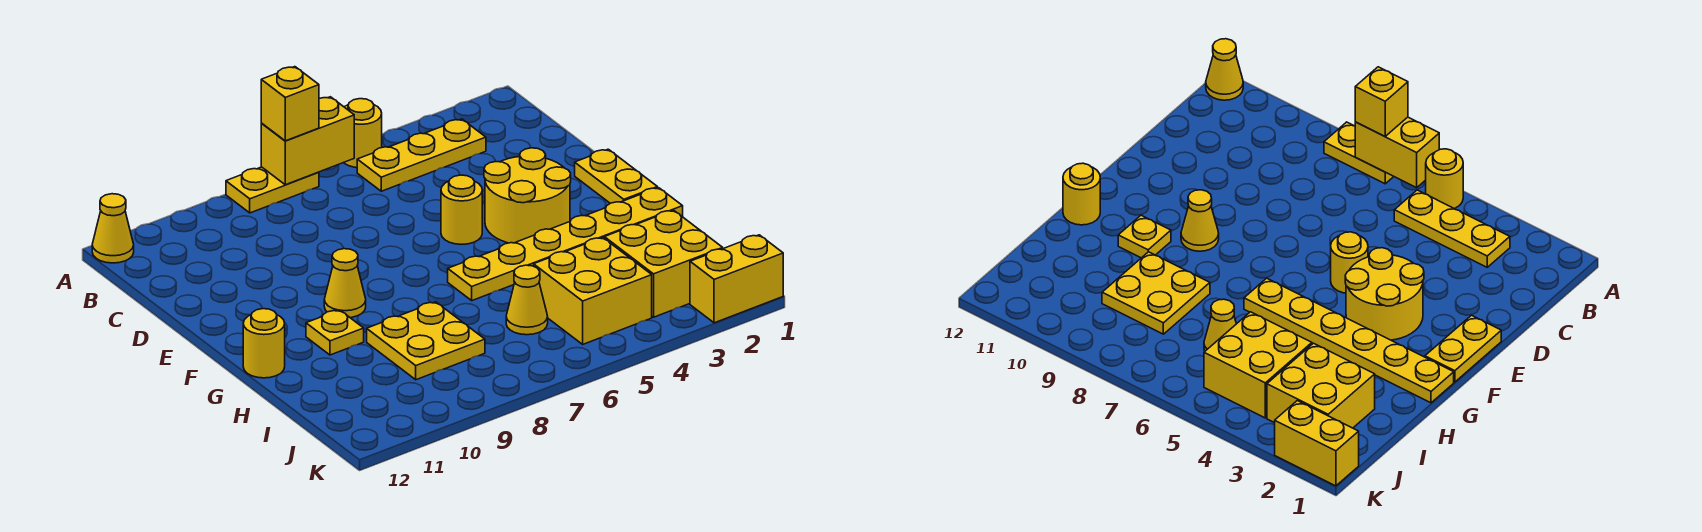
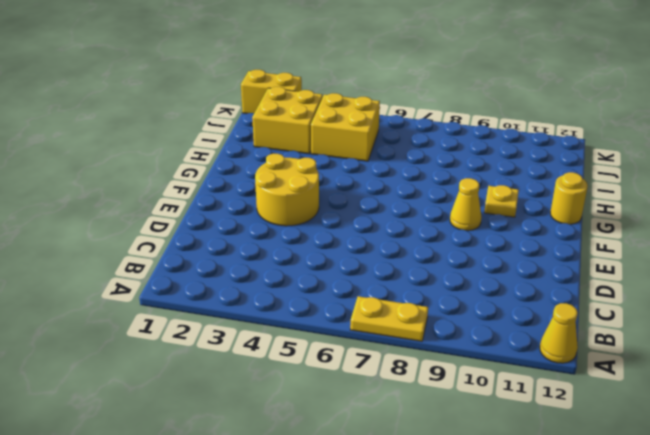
none -> yellow 1x1 round brick [344,99,382,168]
none -> yellow 1x3 plate [357,119,486,191]
none -> yellow 1x2 plate [575,149,657,203]

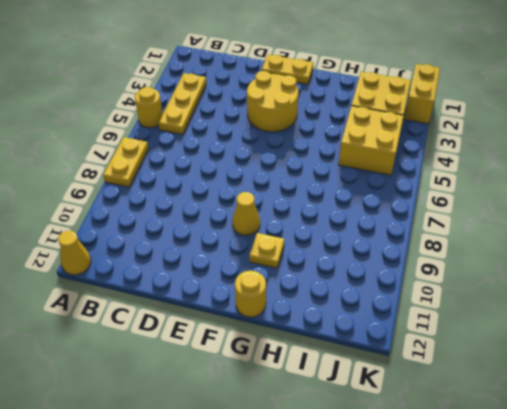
none -> yellow 1x1 round brick [441,175,482,244]
none -> yellow 1x6 plate [448,188,683,301]
none -> yellow 2x2 plate [367,302,485,380]

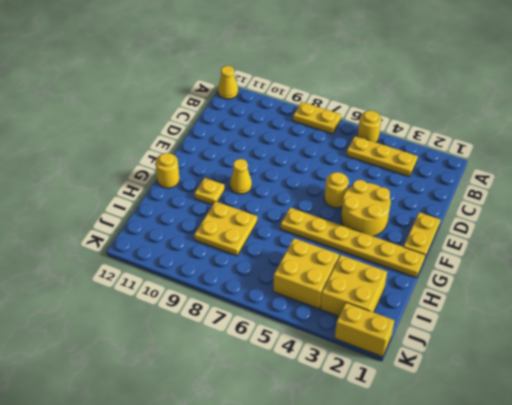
none -> yellow 1x1 cone [506,265,548,335]
none -> yellow 1x2 brick [261,97,354,185]
none -> yellow 1x1 brick [261,67,319,141]

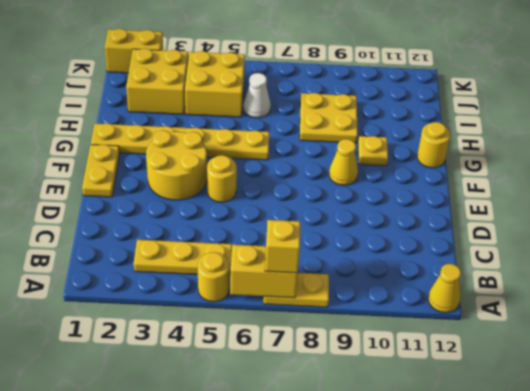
white 1x1 cone [244,73,271,118] -> yellow 1x1 cone [506,265,548,335]

